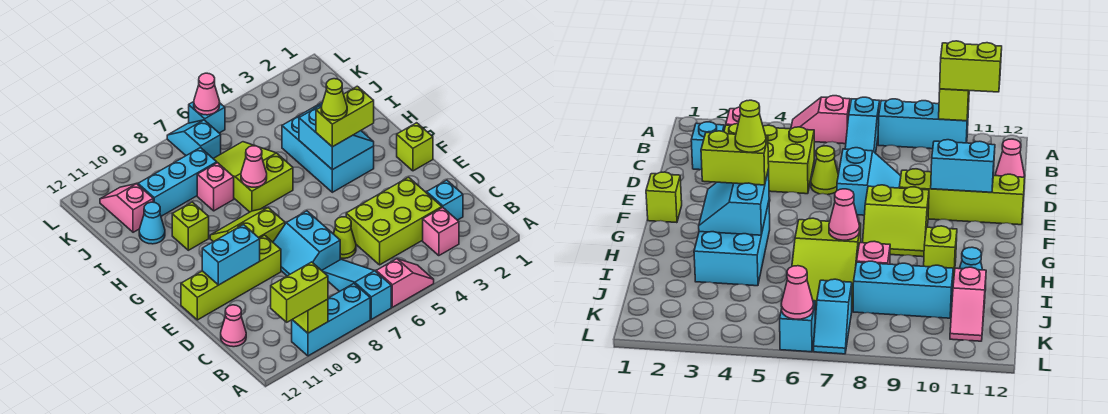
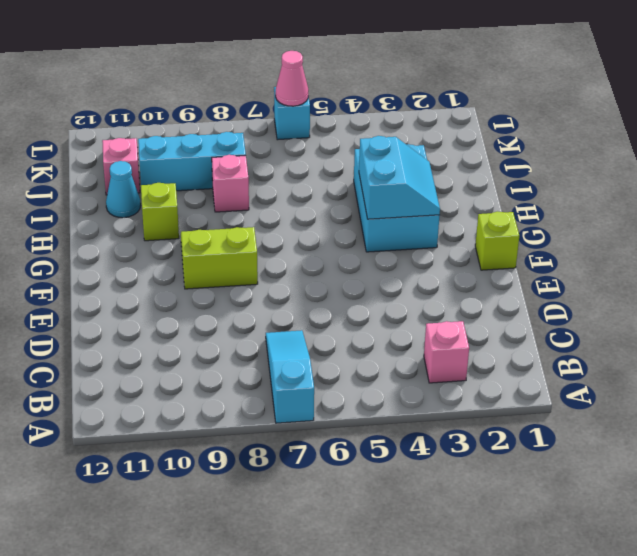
none -> pink 1x2 slope [376,259,434,307]
none -> cyan 1x3 brick [292,284,370,356]
none -> cyan 1x1 brick [427,180,463,220]

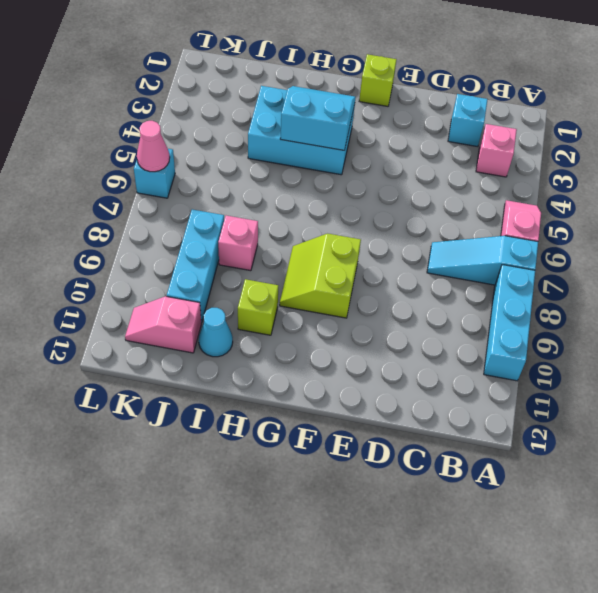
none -> lime 2x3 brick [346,177,442,265]
none -> pink 1x1 cone [221,305,246,347]
none -> lime 1x1 cone [334,217,356,258]

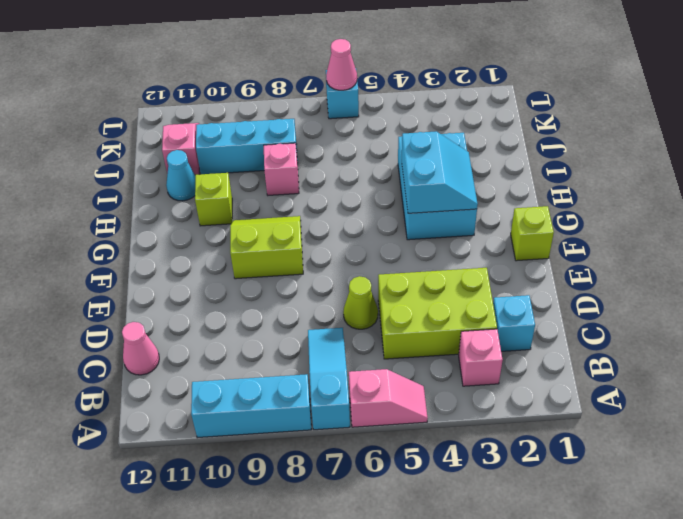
none -> cyan 2x2 slope [273,211,340,276]
none -> lime 1x4 brick [181,235,281,320]
none -> lime 2x3 slope [213,142,293,212]

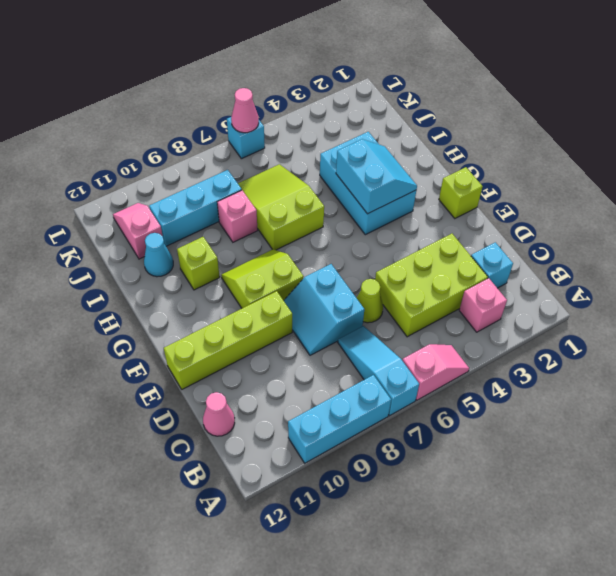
none -> cyan 1x2 slope [167,120,221,158]
none -> lime 1x1 brick [292,299,328,333]
none -> cyan 1x2 brick [202,225,260,285]

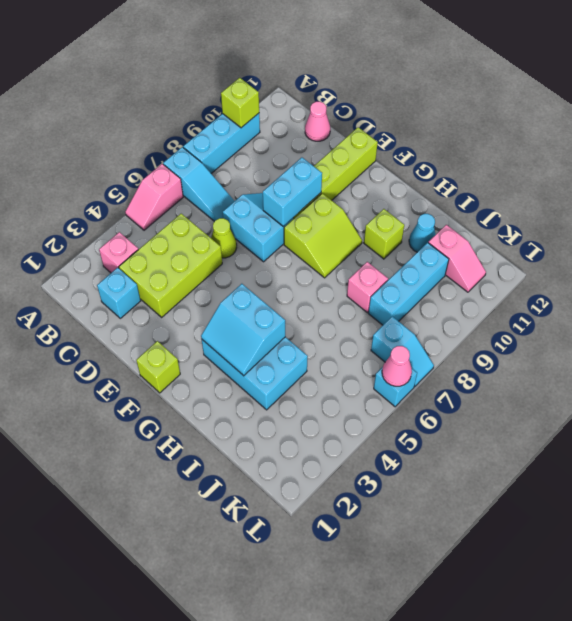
cyan 1x2 brick [263,158,322,226] -> cyan 1x2 brick moved to [202,225,260,285]
none -> lime 2x3 slope [213,142,293,212]
none -> pink 1x1 cone [241,146,267,187]
none -> lime 1x2 brick [271,262,328,322]

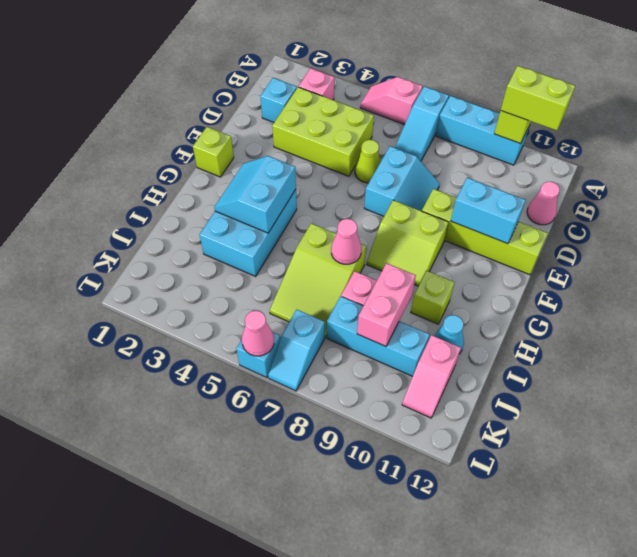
pink 1x2 brick [357,263,416,346] -> none
none -> lime 1x2 brick [316,86,374,147]
none -> lime 1x1 cone [321,79,347,120]

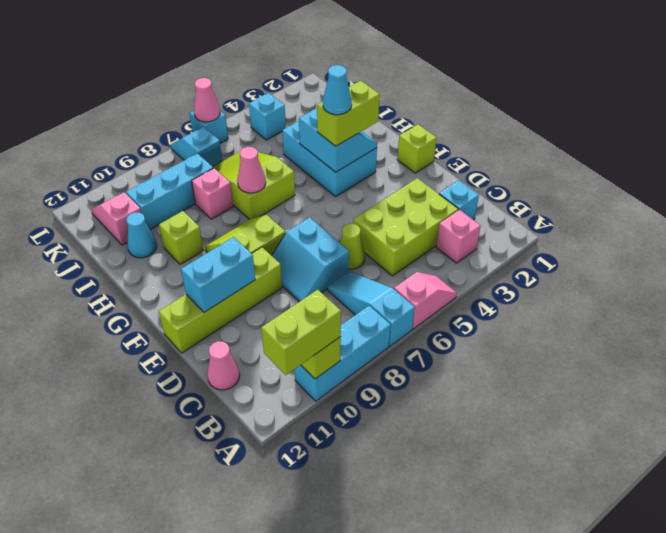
cyan 1x1 cone [323,65,352,115] -> lime 1x1 cone [321,79,347,120]
cyan 1x1 brick [249,93,286,140] -> none

